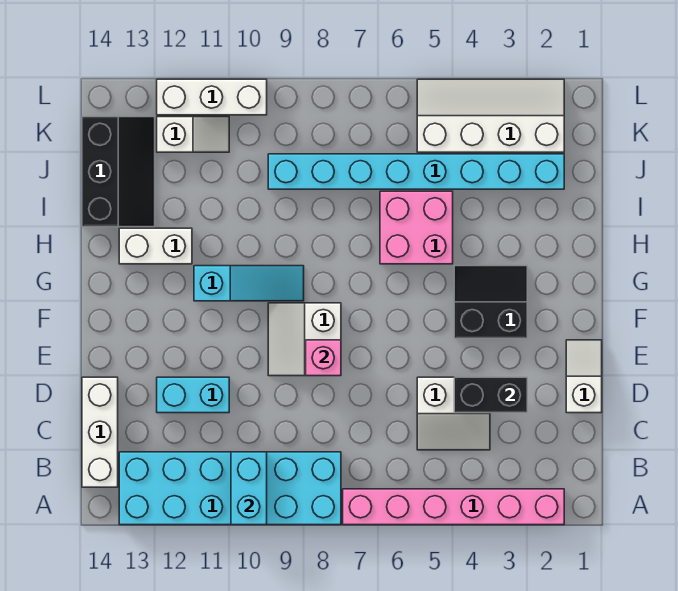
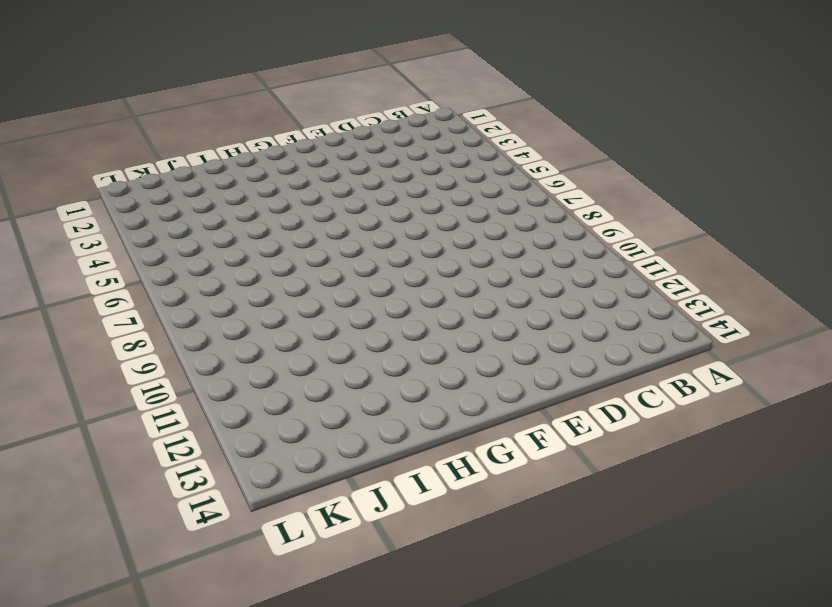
none -> pink 1x6 brick [343,489,564,525]
none -> cyan 2x6 brick [119,452,341,525]
none -> white 1x3 brick [82,377,118,487]

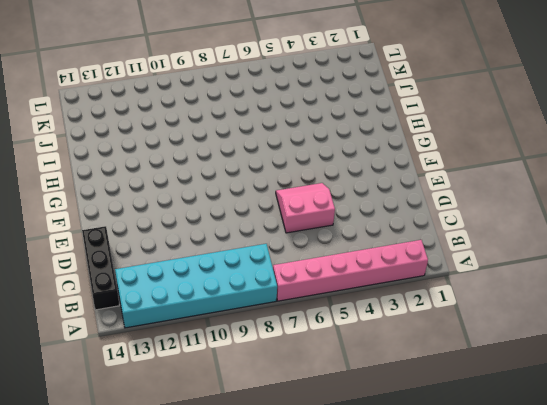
black 1x3 brick [82,226,119,310] -> white 1x3 brick [82,377,118,487]
pink 2x2 slope [276,183,335,233] -> white 2x2 slope [417,377,490,450]
none -> white 1x2 slope [566,340,602,413]
none -> cyan 1x2 brick [157,377,229,413]
none -> white 2x2 slope [268,303,341,376]

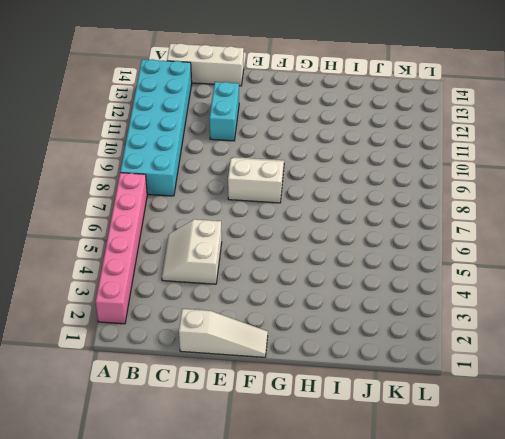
white 1x3 slope [179,309,268,357] -> white 1x2 slope [566,340,602,413]
none -> black 2x2 slope [454,266,527,338]
none -> cyan 1x3 slope [194,266,304,301]
none -> pink 2x2 brick [380,191,453,264]

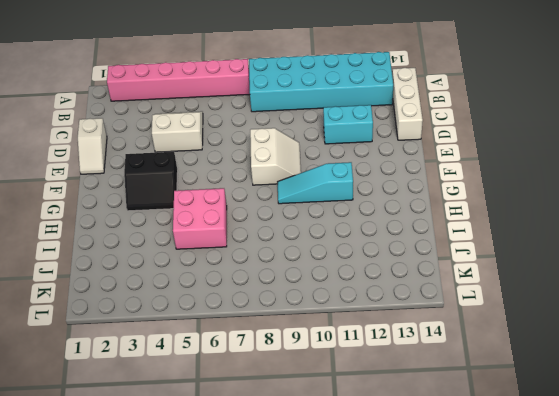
none -> white 1x2 brick [119,228,192,264]
none -> black 2x3 slope [82,117,155,227]
none -> cyan 1x8 brick [268,154,564,189]

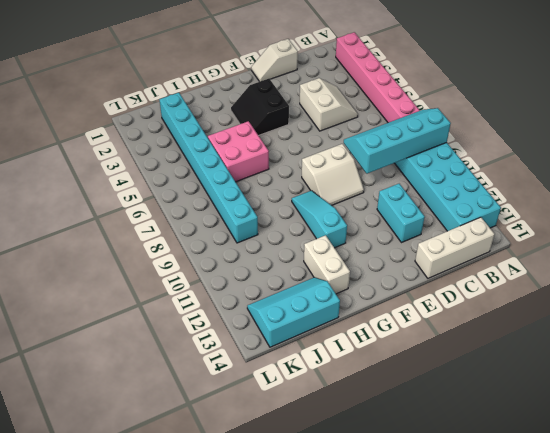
cyan 2x4 slope [344,108,451,174] -> none
cyan 2x3 slope [247,277,340,347] -> black 2x3 slope [82,117,155,227]
none -> white 2x4 slope [417,79,564,152]
none -> white 1x2 slope [157,117,229,152]
none -> white 1x3 brick [157,79,267,115]

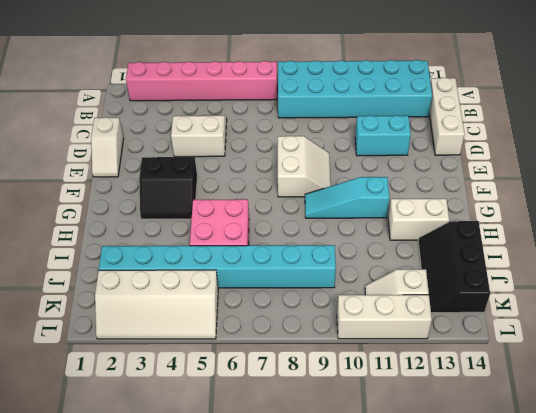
none -> cyan 1x2 brick [231,452,267,525]
none -> black 1x2 brick [454,377,527,413]
none -> pink 1x1 brick [306,340,341,376]

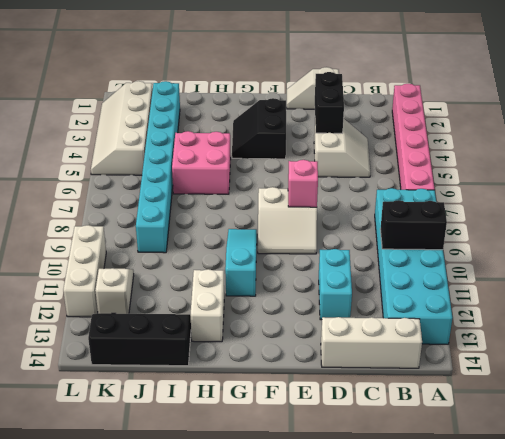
black 1x2 brick [380,200,447,250] -> cyan 1x2 brick [231,452,267,525]

